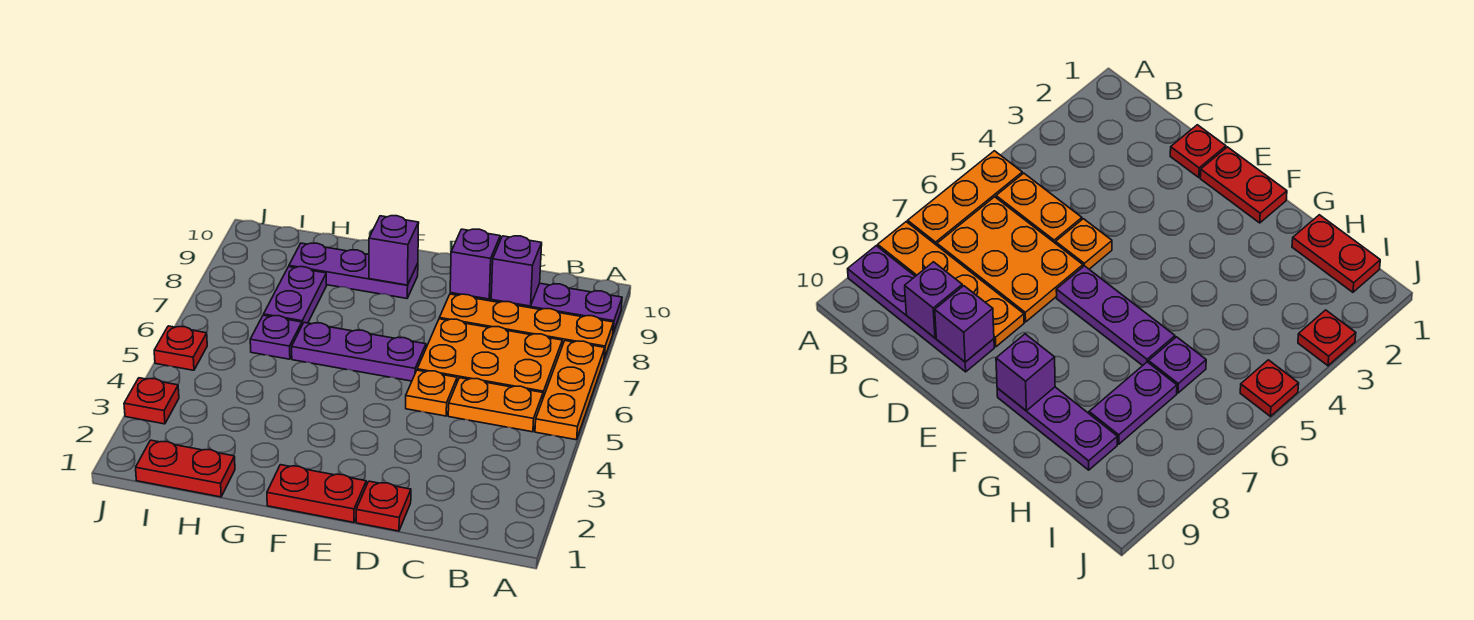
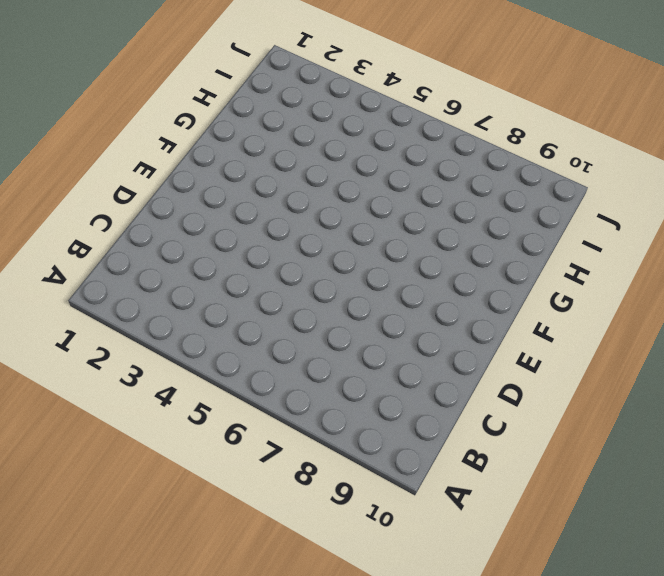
none -> orange 1x3 plate [535,341,605,440]
none -> orange 1x4 plate [439,294,614,359]
none -> purple 1x4 plate [450,283,622,333]

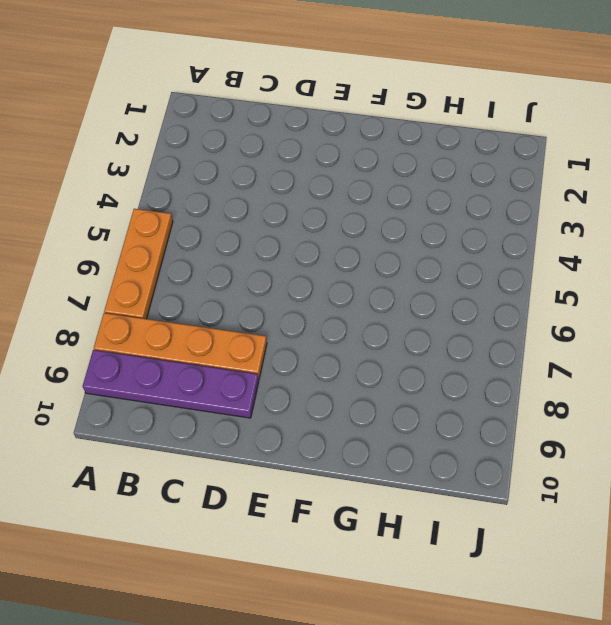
none -> orange 1x2 plate [448,378,543,432]
none -> orange 2x3 plate [417,319,562,397]
none -> red 1x1 plate [356,481,411,531]

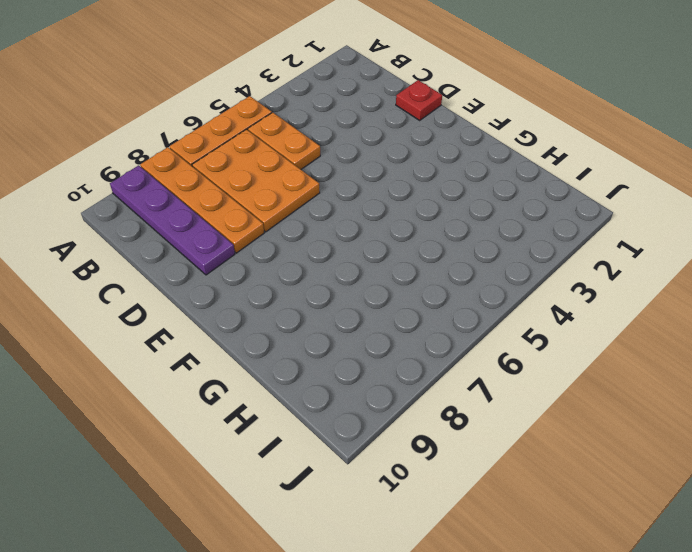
none -> orange 1x1 plate [406,370,457,416]
none -> red 1x2 plate [267,465,366,522]
none -> purple 1x3 plate [292,323,426,381]

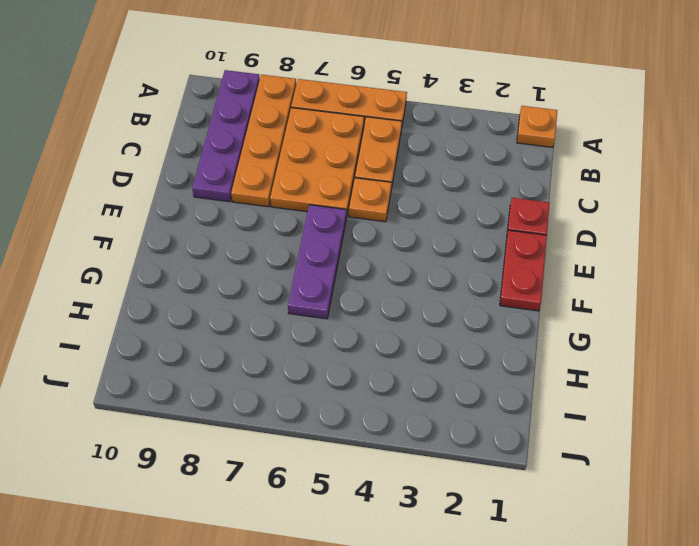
orange 1x1 plate [517,106,557,147] -> none
none -> purple 1x3 plate [289,243,418,298]
none -> red 1x2 plate [136,440,235,497]
none -> purple 1x1 plate [250,315,302,359]

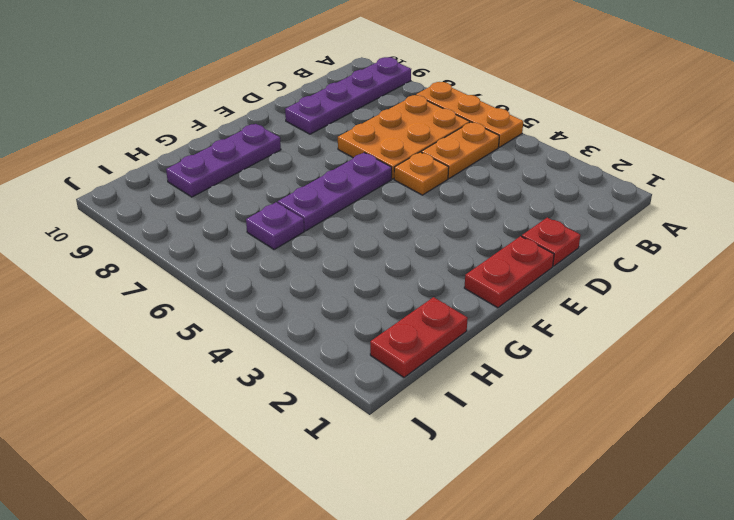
none -> orange 1x4 plate [439,294,614,359]
none -> purple 1x2 plate [264,267,327,324]
none -> red 1x1 plate [124,378,179,424]

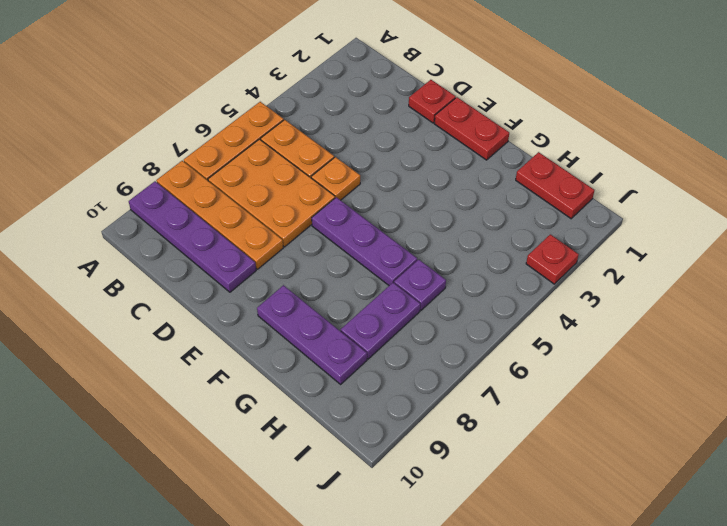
none -> red 1x1 plate [154,326,207,370]
none -> purple 1x1 brick [491,236,542,306]
none -> purple 1x1 brick [450,229,500,299]

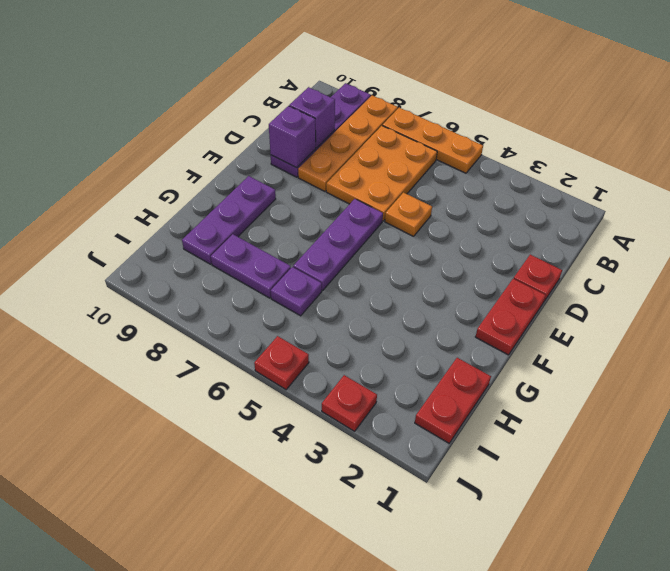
none -> orange 1x2 plate [448,378,543,432]
none -> purple 1x1 brick [369,216,419,285]

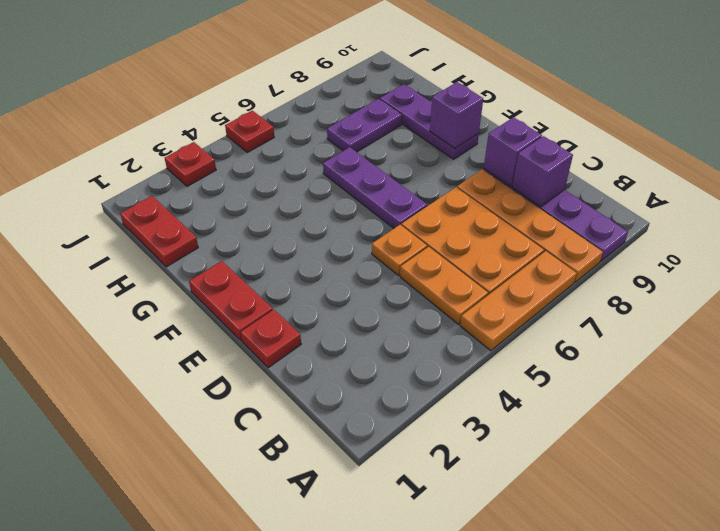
none -> purple 1x1 plate [250,315,302,359]

